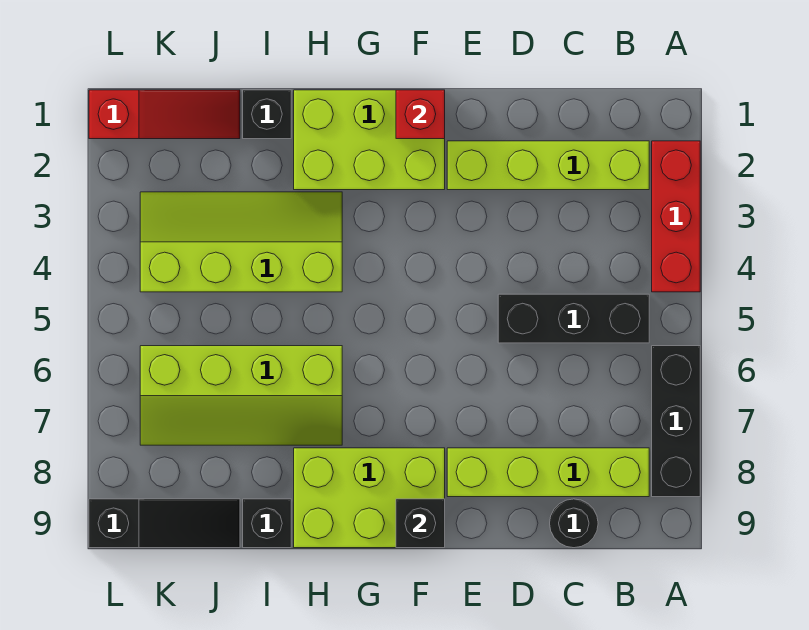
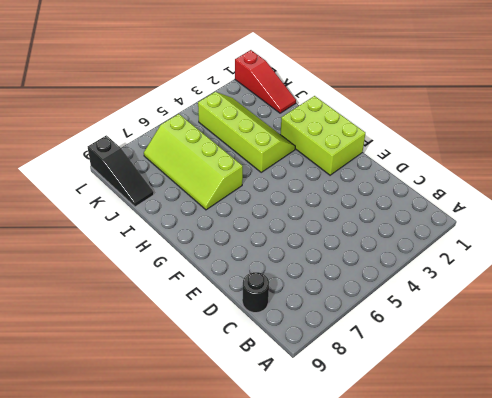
none -> red 1x3 brick [652,141,700,292]
none -> black 1x3 brick [652,346,700,497]
none -> lime 1x4 brick [447,141,649,190]

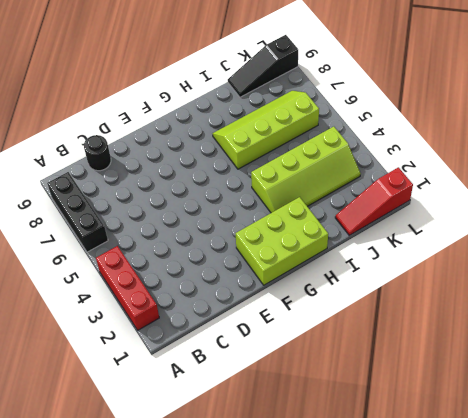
none -> lime 1x4 brick [447,141,649,190]
none -> black 1x3 brick [498,294,649,343]
none -> lime 1x4 brick [447,448,649,497]

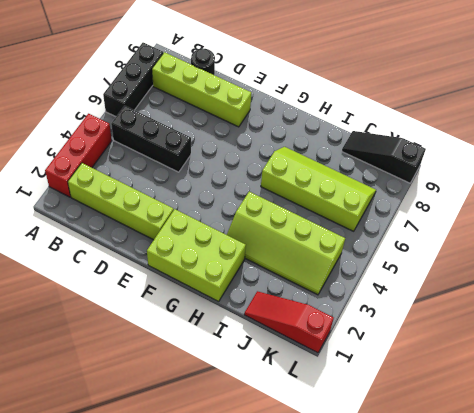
none -> lime 2x3 brick [294,448,445,548]
none -> black 1x1 brick [243,90,291,139]
none -> black 1x1 brick [243,499,291,548]

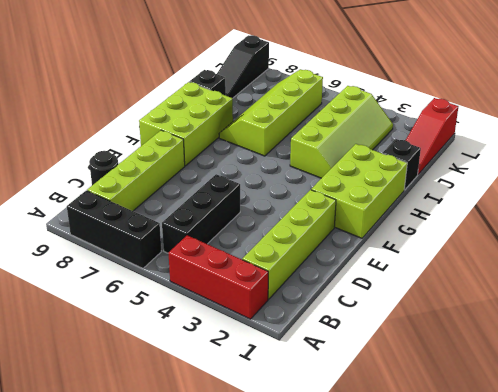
none -> red 1x1 brick [396,90,445,139]
none -> black 1x1 brick [396,499,445,548]

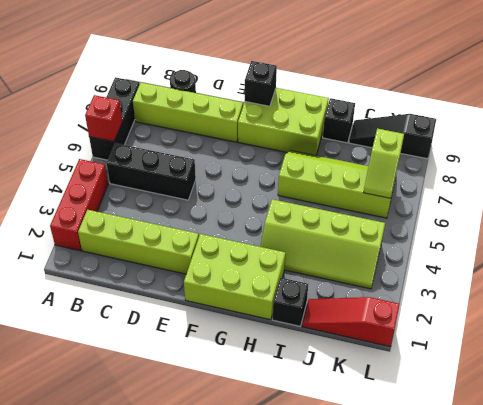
red 1x1 brick [85,95,123,142] -> red 1x1 brick moved to [396,90,445,139]
lime 1x2 slope [364,129,404,198] -> none

